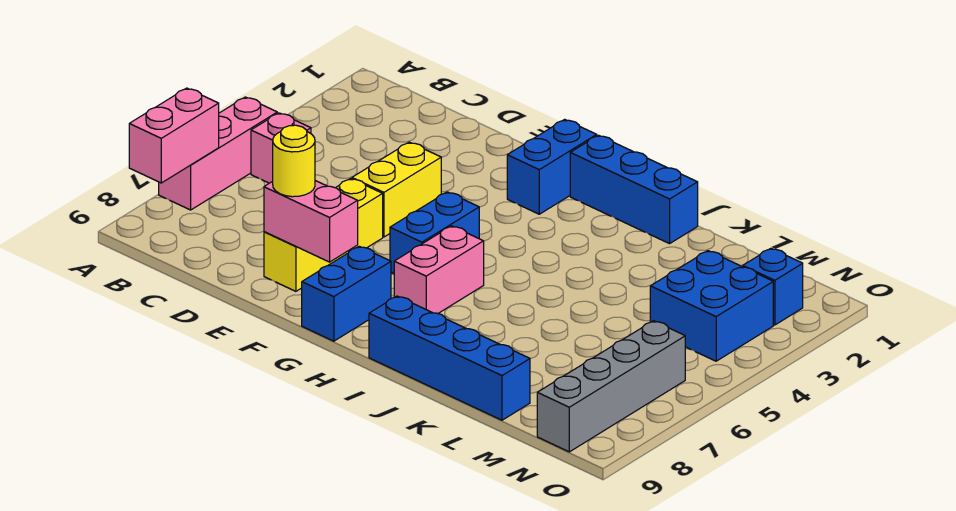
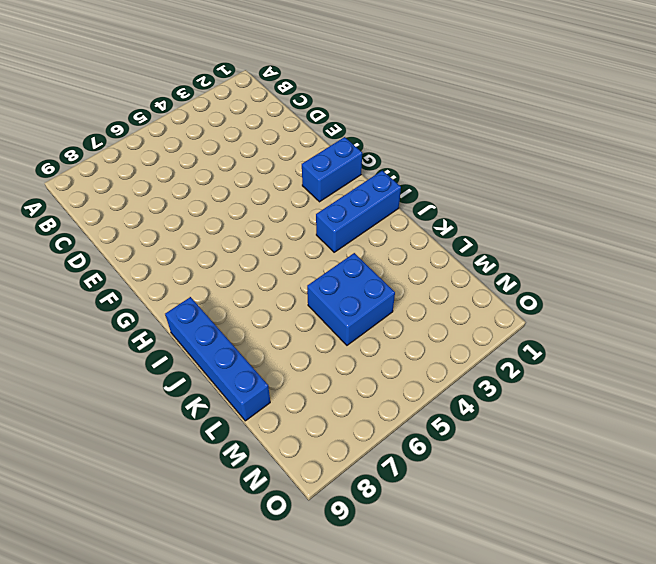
blue 1x3 brick [316,170,401,252] -> blue 1x3 brick turned to [570,135,698,244]
blue 2x2 brick [307,253,395,345] -> blue 2x2 brick moved to [650,251,773,361]
none -> pink 1x3 brick [159,97,277,210]
none -> pink 1x1 brick [251,113,311,183]
none -> yellow 1x2 brick [352,142,441,237]

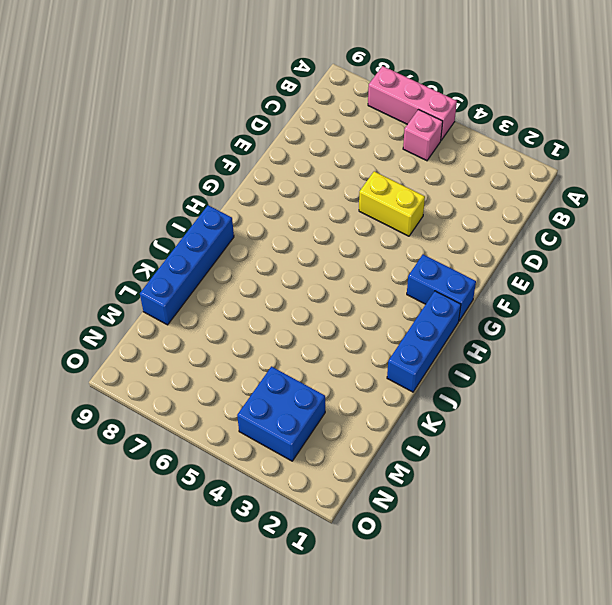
none -> yellow 1x3 brick [264,178,383,291]
none -> blue 1x2 brick [390,192,479,274]
none -> blue 1x2 brick [302,246,391,341]

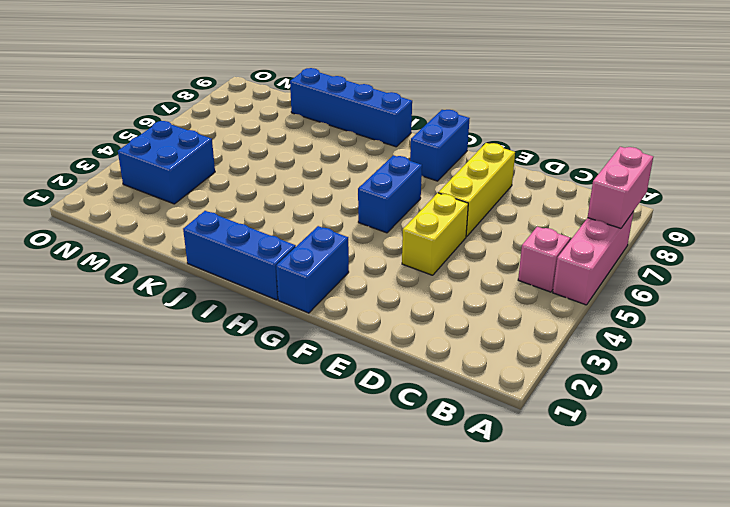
none -> pink 1x2 brick [394,226,484,313]
none -> blue 1x1 brick [743,248,803,325]
none -> grey 1x4 brick [537,321,685,452]

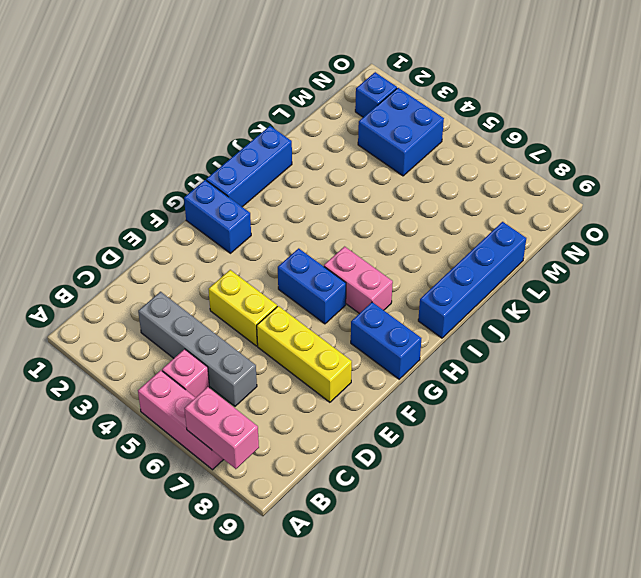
grey 1x4 brick [138,292,257,406] -> grey 1x4 brick moved to [537,321,685,452]
none -> pink 1x2 brick [264,181,358,262]
none -> yellow 1x1 round brick [273,125,315,197]

